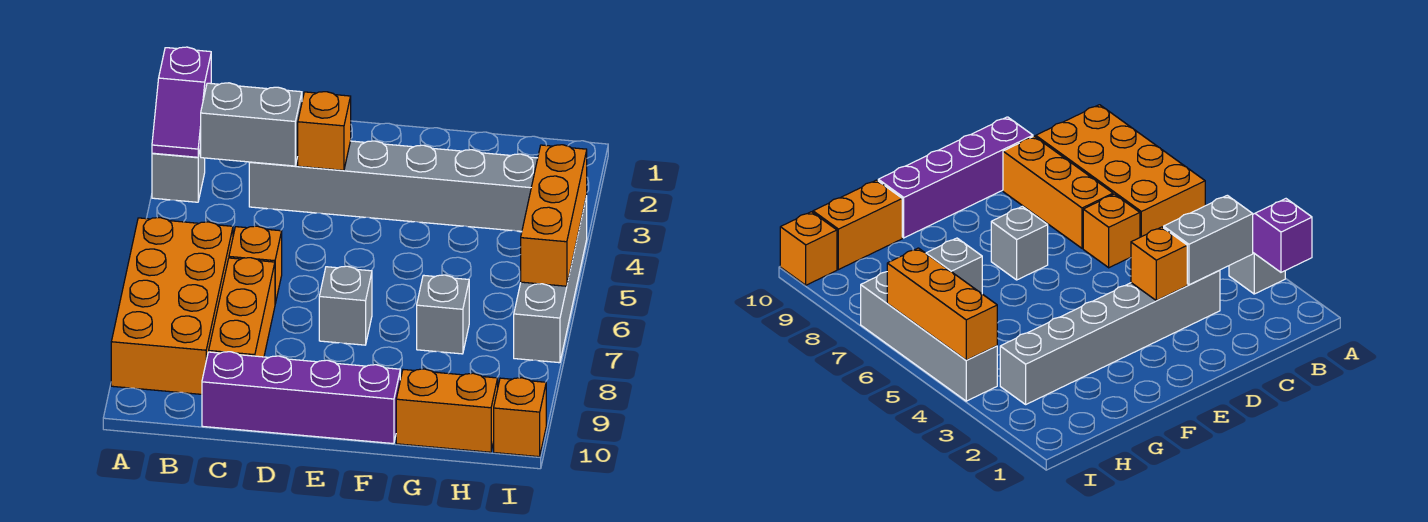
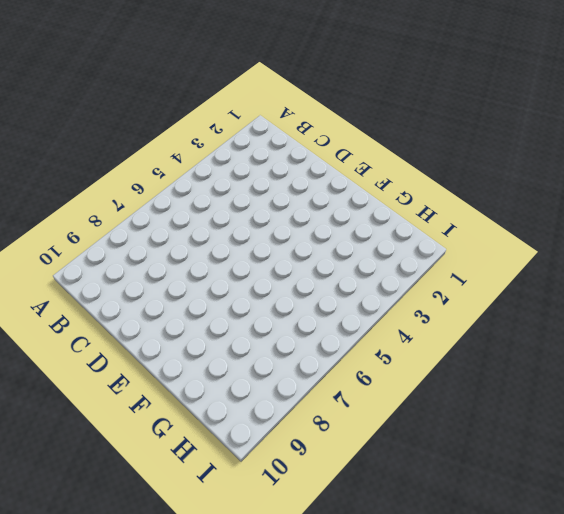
none -> grey 1x1 brick [152,148,205,202]
none -> orange 2x4 brick [111,218,233,394]
none -> grey 1x6 brick [249,141,538,231]

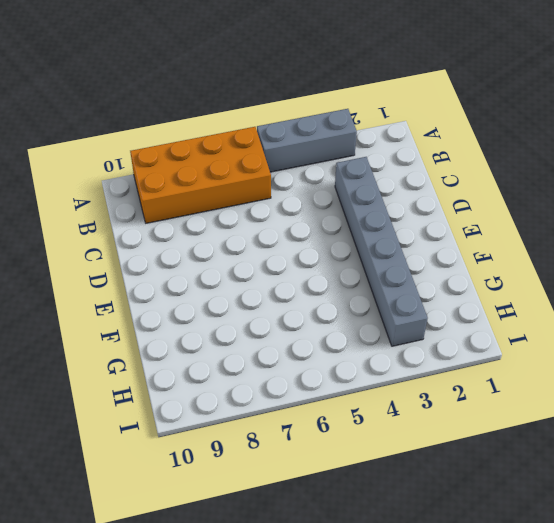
grey 1x3 brick [257,109,357,172] -> grey 1x1 brick [152,148,205,202]
none -> orange 1x1 brick [229,226,282,303]
none -> orange 1x3 brick [209,258,275,357]
none -> purple 1x4 brick [202,352,400,444]

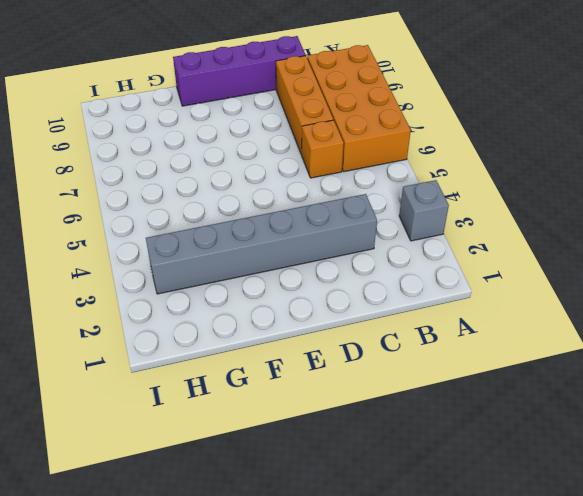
none -> grey 1x1 brick [319,266,372,345]
none -> grey 1x1 brick [417,275,469,354]
none -> orange 1x2 brick [396,369,498,452]

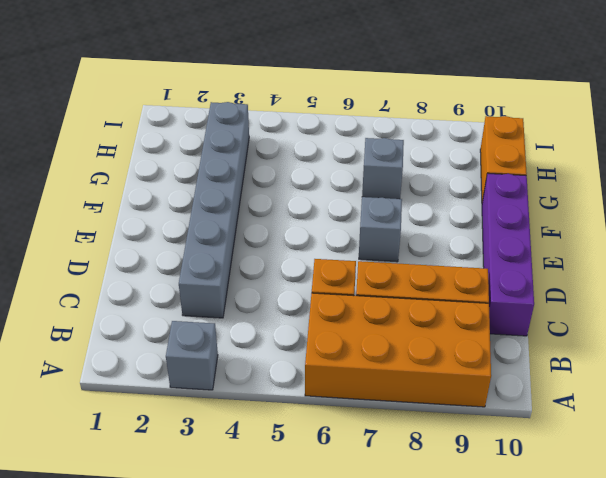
none -> grey 1x4 brick [514,196,587,363]
none -> orange 1x1 brick [494,378,546,457]
none -> purple 1x2 slope [152,47,211,157]

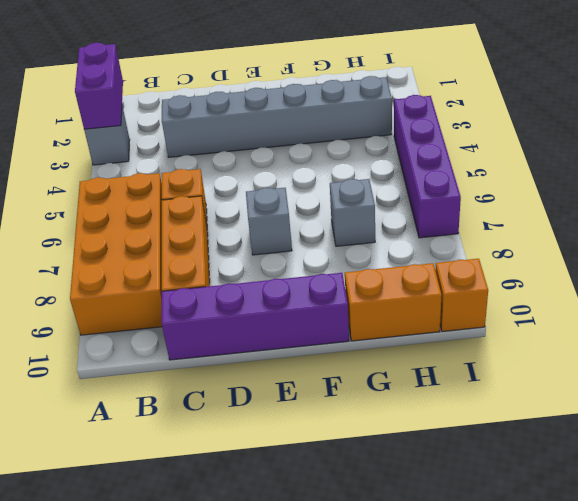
purple 1x2 brick [75,43,123,129] -> purple 1x2 slope [152,47,211,157]
purple 1x4 brick [394,95,461,238] -> grey 1x4 brick [514,196,587,363]
none -> grey 1x2 brick [200,83,302,166]
none -> orange 1x1 brick [298,92,351,170]
none -> orange 1x3 brick [521,145,587,286]

